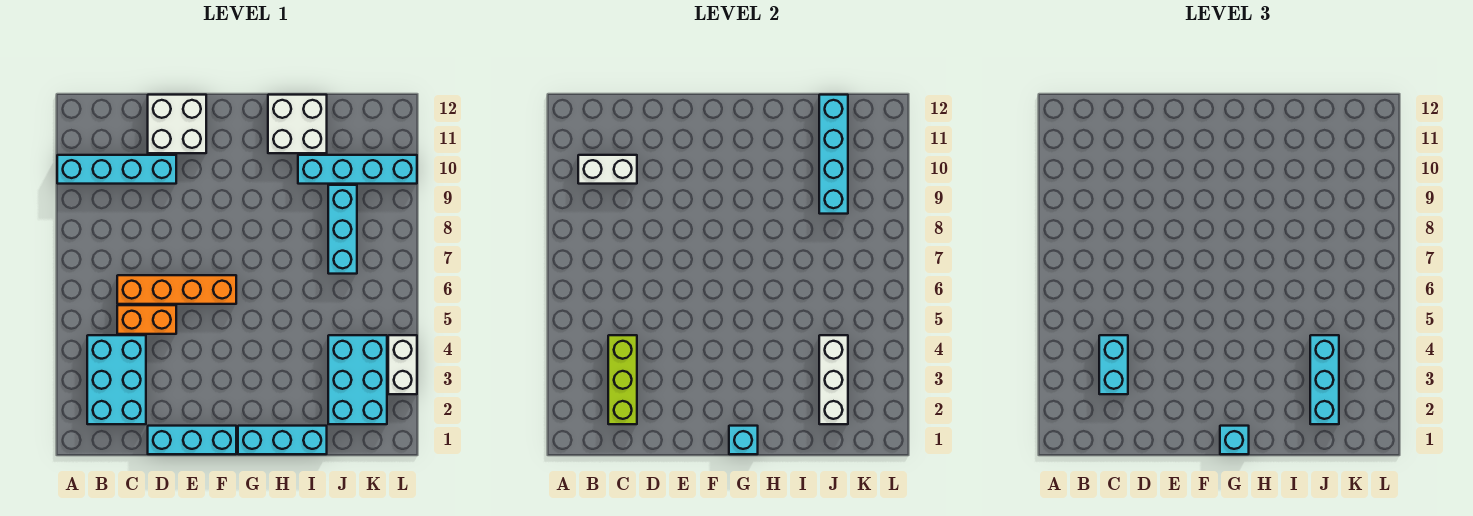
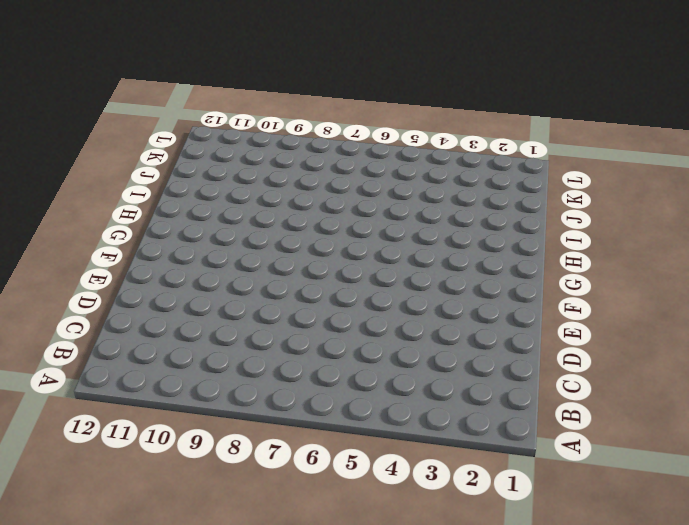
none -> cyan 1x4 brick [57,155,176,184]
none -> cyan 2x3 brick [87,335,146,424]
none -> orange 1x2 brick [117,305,176,334]

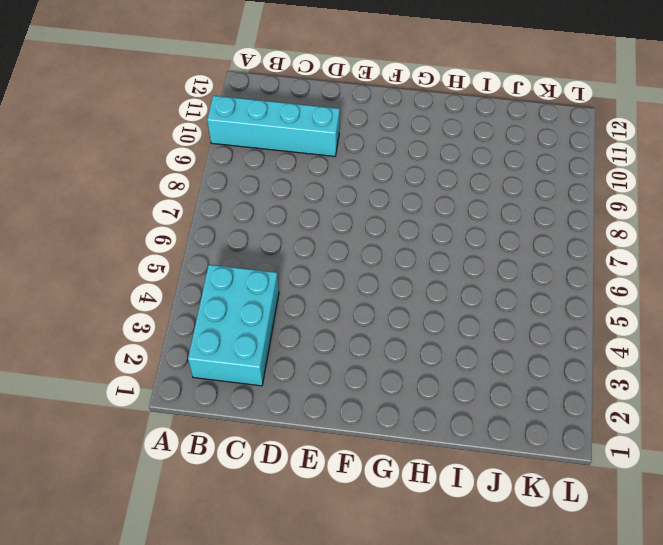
none -> orange 1x2 brick [117,305,176,334]
none -> orange 1x4 brick [117,275,236,304]
none -> cyan 1x3 brick [148,426,236,454]

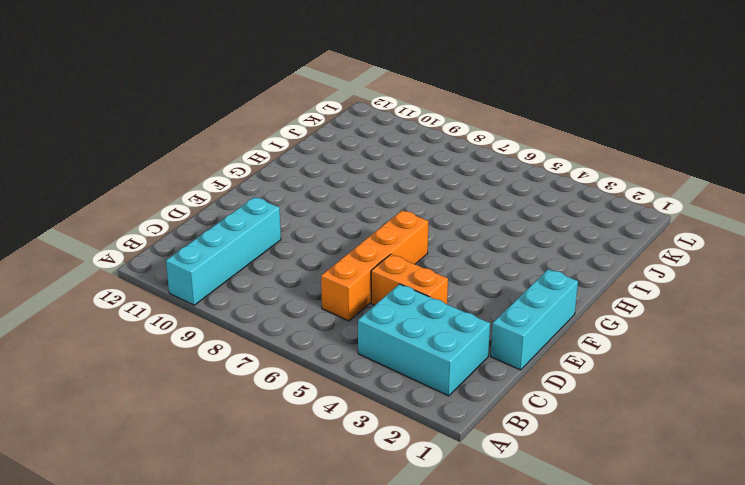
orange 1x2 brick [371,254,448,305] -> orange 1x2 brick turned to [117,305,176,334]
none -> white 2x2 brick [148,95,206,153]
none -> cyan 1x3 brick [238,426,327,454]
none -> white 2x2 brick [268,95,327,153]

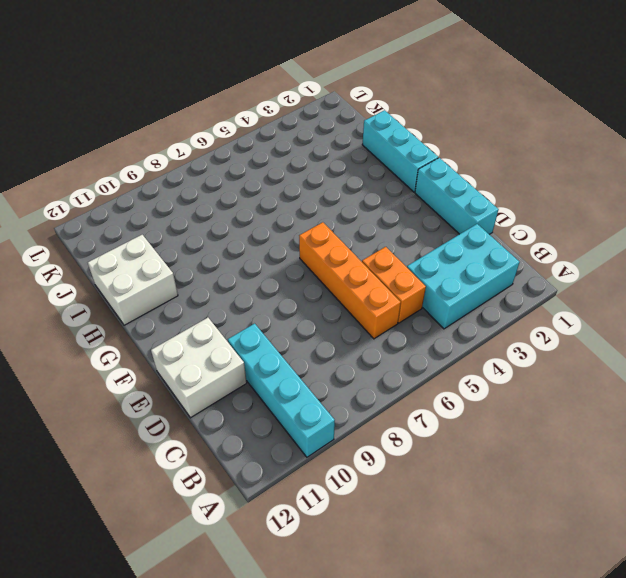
none -> cyan 1x4 brick [298,155,417,184]
none -> cyan 2x3 brick [328,335,387,424]
none -> cyan 1x3 brick [328,185,357,274]

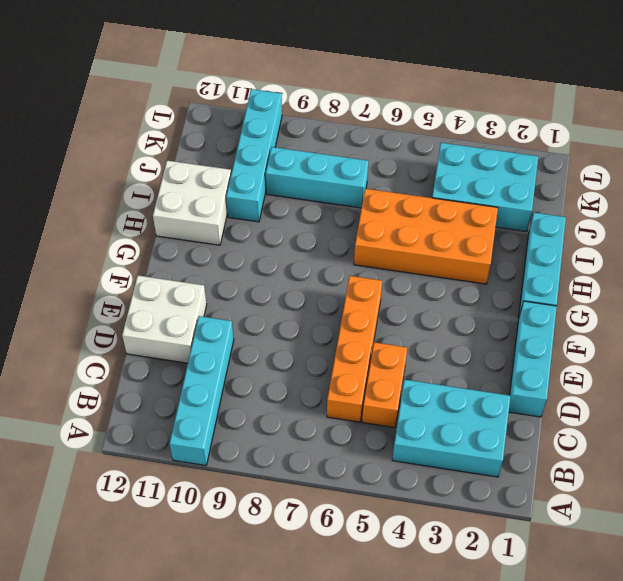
orange 2x4 brick [354,189,498,284] -> none
none -> white 1x2 brick [388,335,417,394]
none -> white 1x2 brick [578,155,637,184]
none -> lime 1x3 brick [608,335,637,424]

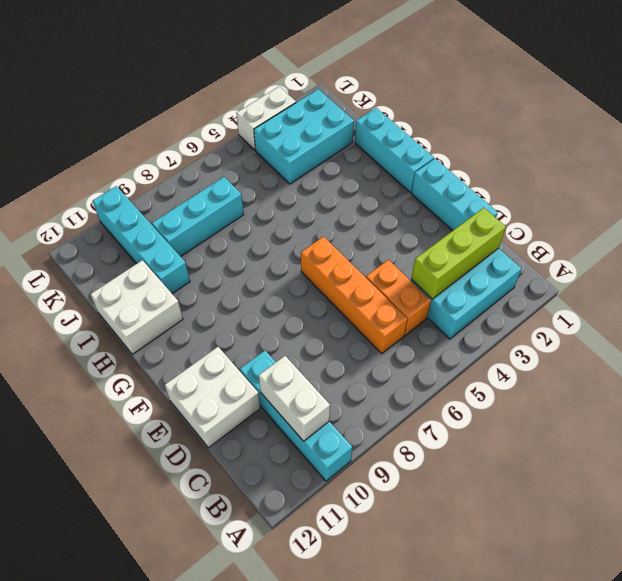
none -> cyan 1x1 brick [729,426,758,454]
none -> white 1x3 brick [819,335,848,424]
none -> cyan 1x4 brick [819,95,848,214]

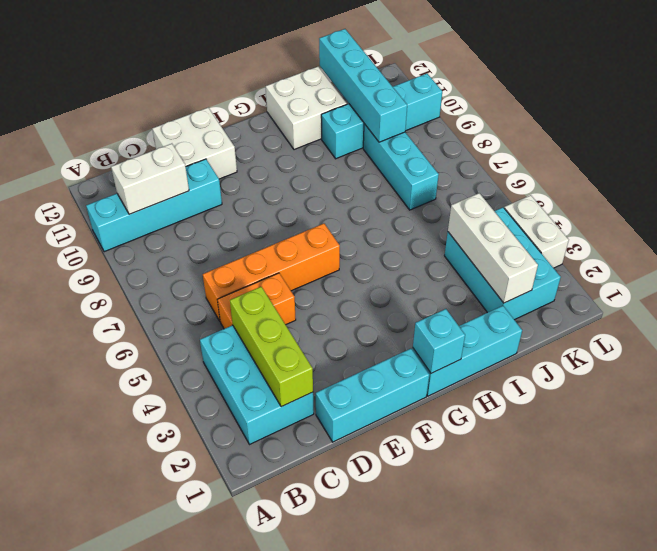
none -> cyan 1x2 brick [1099,335,1128,394]
none -> cyan 1x1 brick [1220,426,1249,454]
none -> cyan 1x3 brick [1310,335,1339,424]

